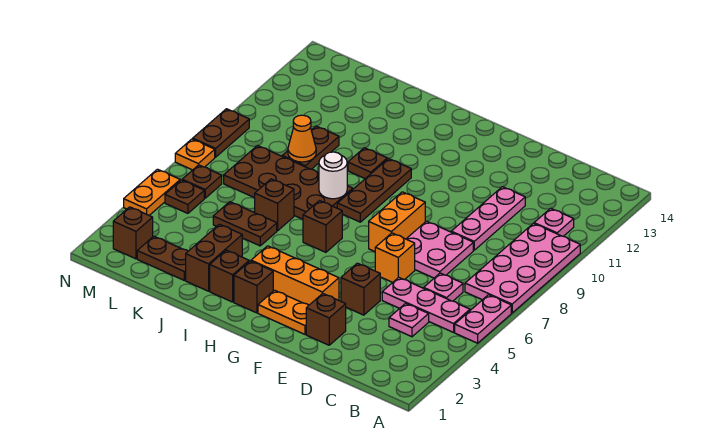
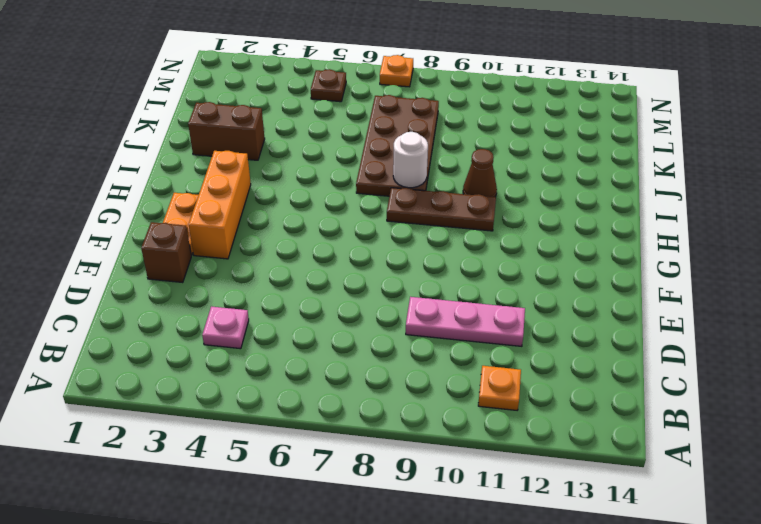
orange 1x1 plate [478,366,521,410] -> pink 1x1 plate [534,208,574,236]
brown 1x1 cone [463,149,497,197] -> brown 1x1 plate [348,148,387,179]
none -> pink 1x2 plate [455,295,511,343]
none -> pink 2x4 plate [465,223,580,313]
none -> pink 1x3 plate [382,277,470,332]
none -> pink 1x1 plate [424,273,463,301]

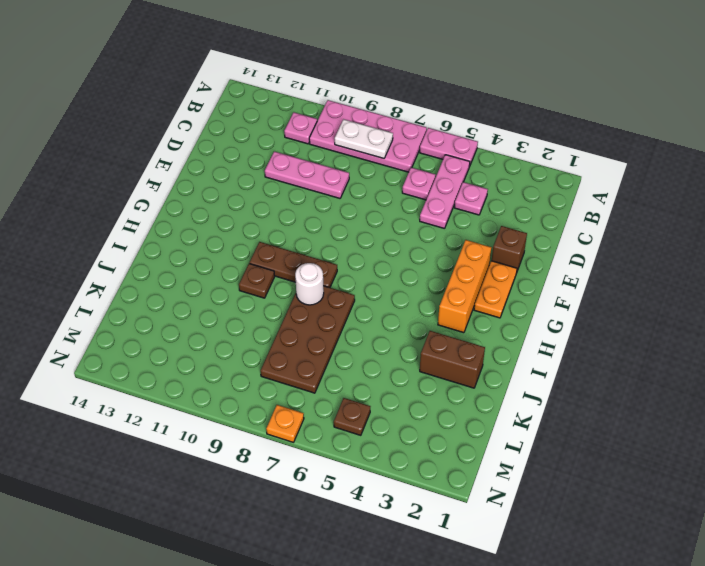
white 1x2 plate [335,119,393,158] -> none
none -> pink 2x2 plate [407,221,473,278]
none -> brown 1x1 brick [341,263,380,315]
none -> orange 1x1 brick [375,233,415,282]
none -> orange 1x2 brick [369,192,425,251]

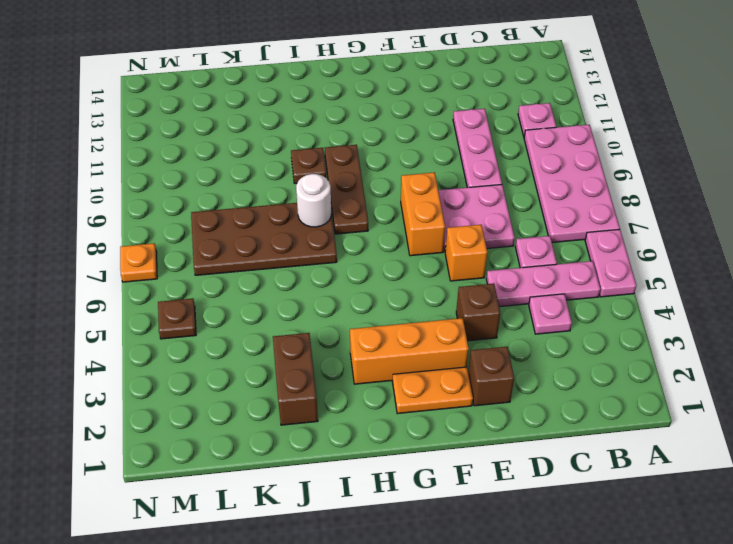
none -> brown 1x1 brick [234,261,273,313]
none -> brown 1x1 brick [303,201,342,252]
none -> brown 1x1 brick [210,250,249,302]
none -> brown 1x2 plate [213,202,277,246]

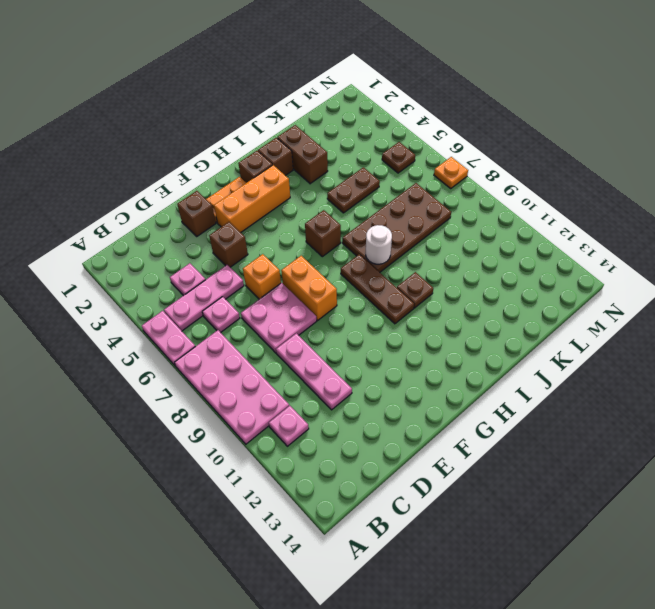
none -> brown 1x1 brick [255,179,294,231]
none -> brown 1x2 plate [137,236,188,280]
none -> brown 1x2 plate [282,126,339,169]
none -> brown 1x1 brick [113,207,153,259]

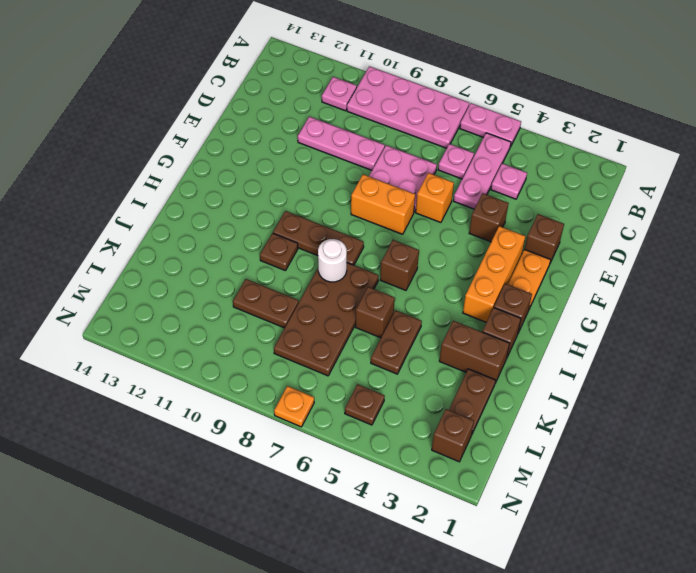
none -> brown 1x1 plate [182,165,222,198]
none -> orange 1x2 plate [124,169,180,215]
none -> brown 1x2 plate [193,109,249,157]
none -> orange 1x1 cone [288,115,316,162]

